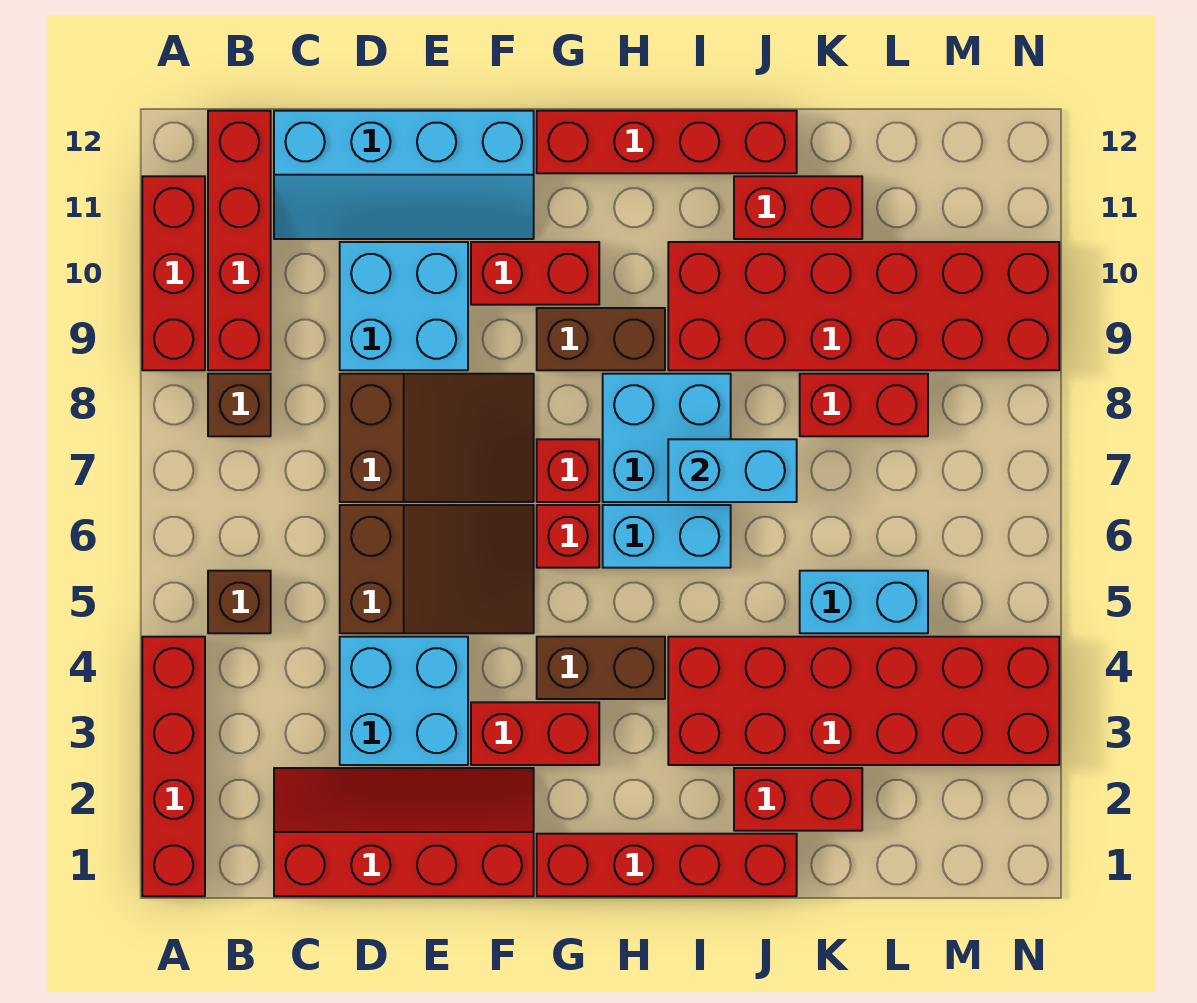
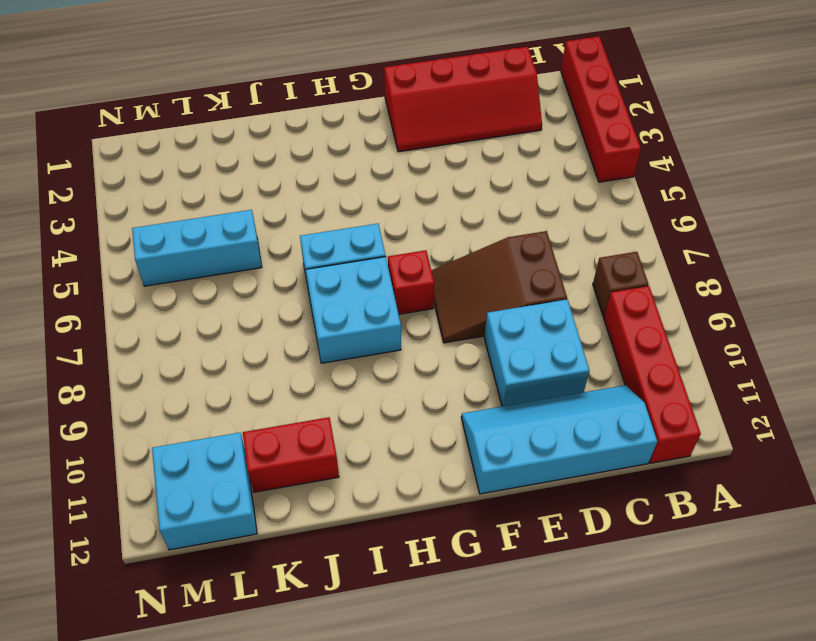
cyan 1x3 brick [132,210,262,286] -> cyan 1x2 brick [800,571,928,633]
cyan 2x2 brick [152,433,257,550] -> cyan 2x2 brick moved to [340,637,468,765]
none -> red 1x3 brick [142,176,205,370]
none -> brown 1x1 brick [208,571,271,633]
none -> brown 2x3 slope [340,505,534,633]

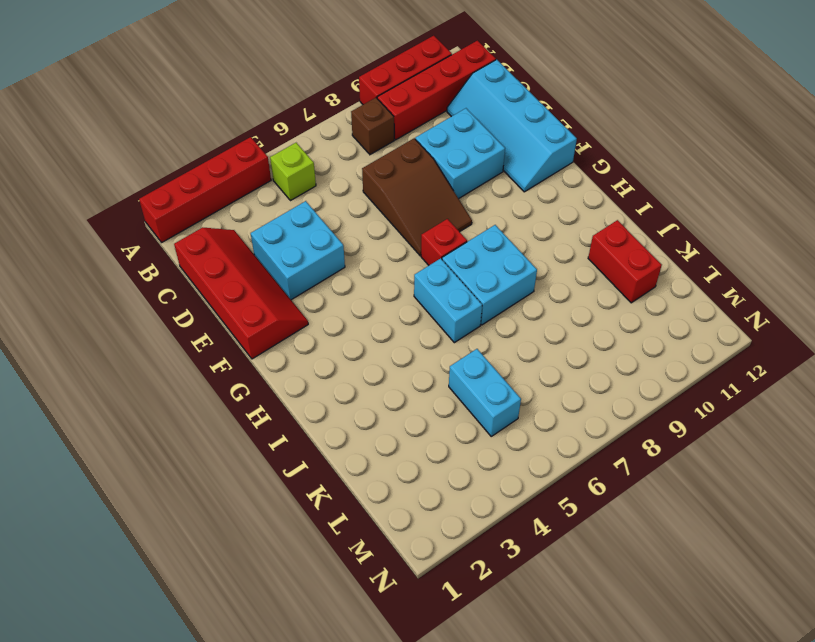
lime 1x1 brick [270,143,316,201] -> brown 1x1 brick [208,571,271,633]
none -> brown 2x3 slope [340,505,534,633]
none -> red 1x2 brick [471,702,599,765]
none -> red 1x2 brick [471,242,599,305]

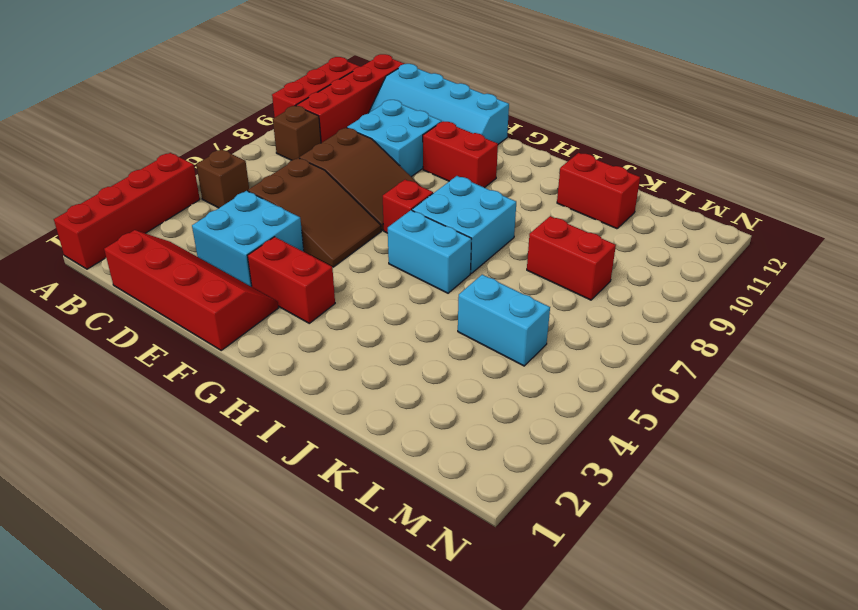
none -> red 1x4 brick [537,834,797,896]
none -> brown 1x2 brick [537,637,665,699]
none -> red 1x1 brick [537,505,599,568]

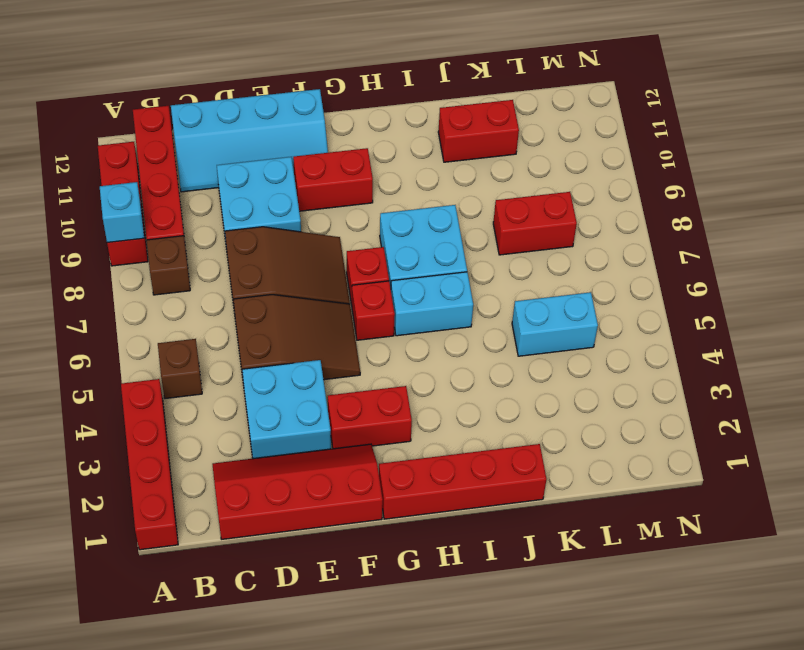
cyan 1x1 brick [100,182,144,243] -> none
none -> brown 1x2 brick [537,637,665,699]
none -> brown 1x2 brick [537,308,665,370]
none -> red 1x4 brick [537,111,797,173]

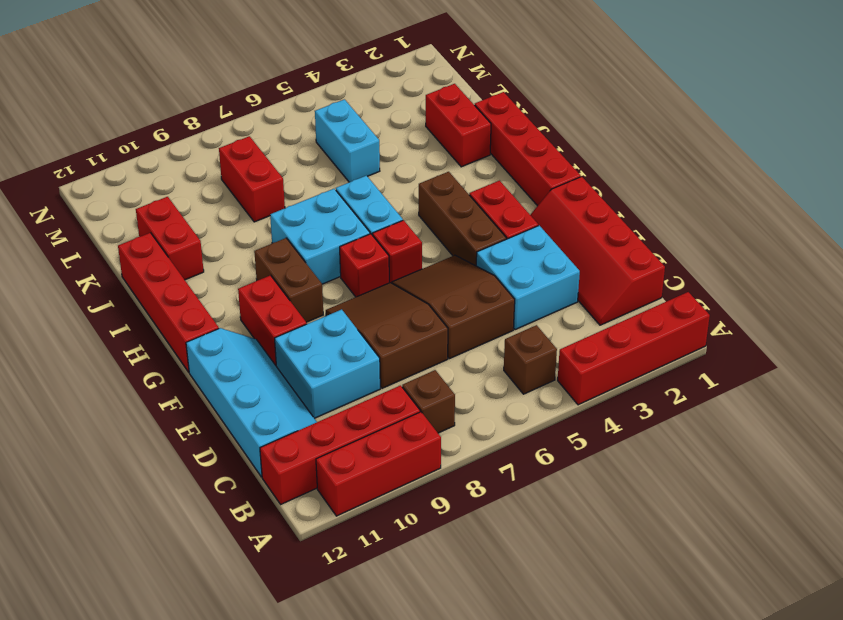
brown 1x3 brick [419,172,506,266] -> brown 1x2 brick [537,637,665,699]
none -> red 2x6 brick [668,637,1059,765]
none -> red 2x6 brick [668,242,1059,370]
none -> cyan 1x2 brick [668,439,797,502]

